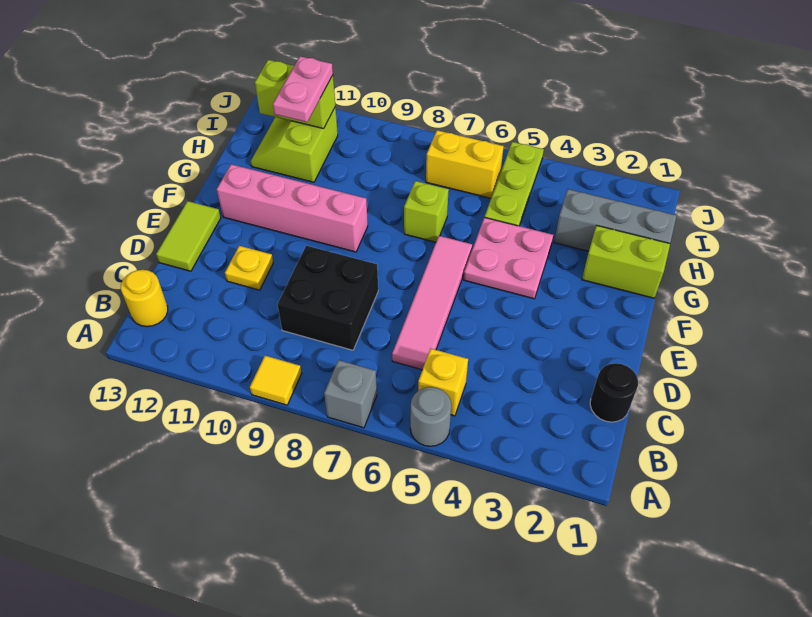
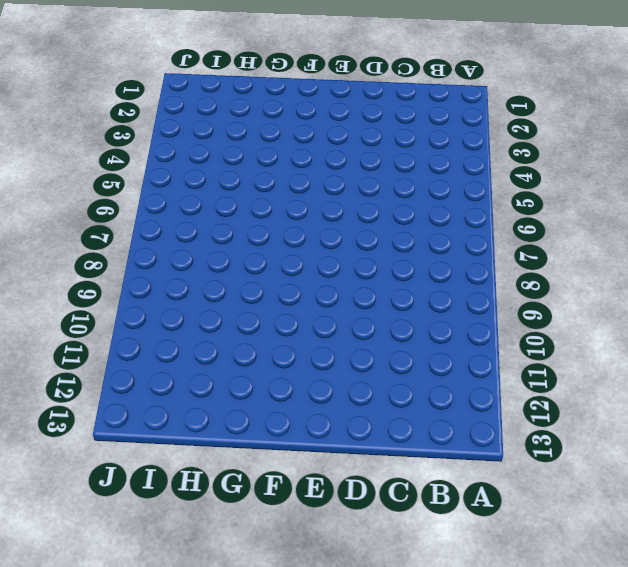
none -> grey 1x1 round brick [410,387,451,446]
none -> grey 1x1 brick [324,360,377,428]
none -> yellow 1x1 tile [250,356,302,405]

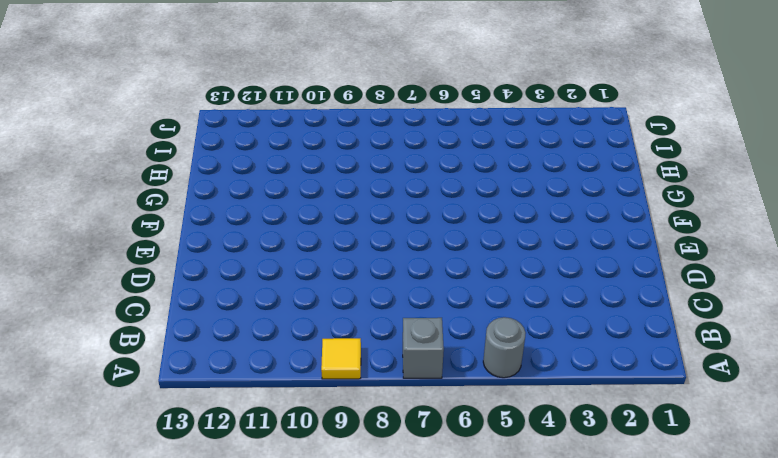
none -> yellow 1x1 brick [418,349,468,416]
none -> yellow 1x1 round brick [121,270,168,327]
none -> black 1x1 round brick [590,363,638,422]

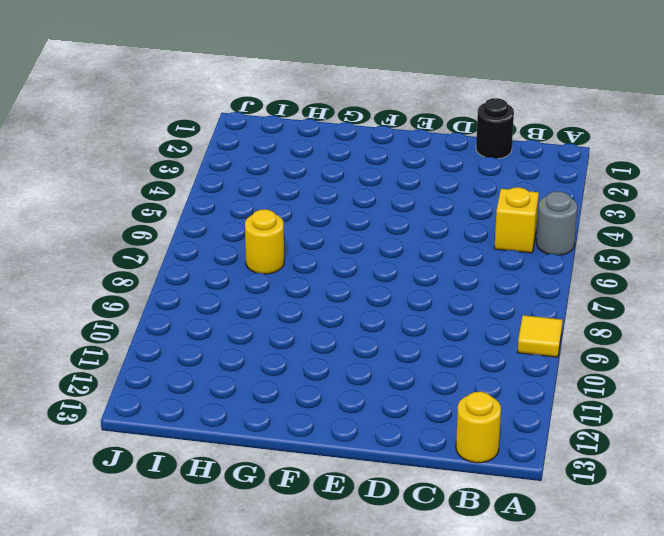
yellow 1x1 round brick [245,209,284,274] -> none
none -> grey 1x1 brick [324,360,377,428]
none -> pink 1x4 tile [392,236,472,370]
none -> black 2x2 brick [277,246,378,350]

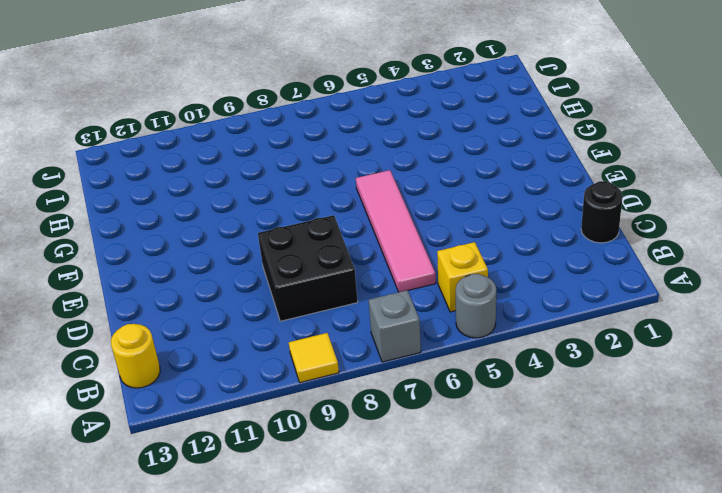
none -> yellow 1x1 plate [225,246,273,290]
none -> lime 1x2 tile [156,201,221,271]
none -> pink 2x2 plate [464,217,553,299]

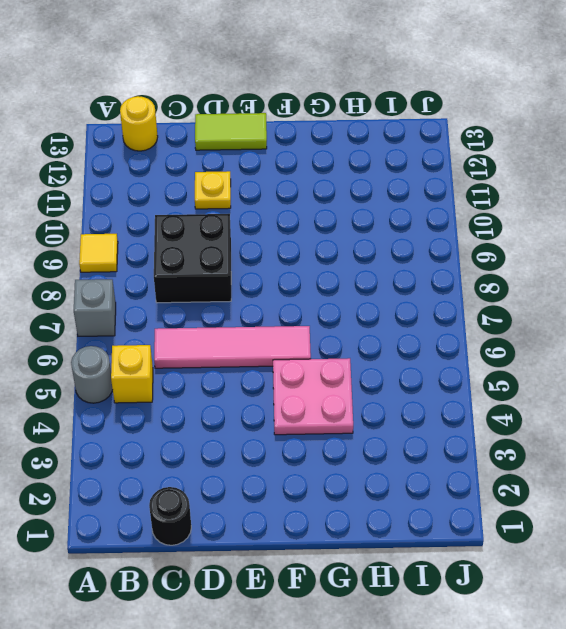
none -> pink 1x4 brick [217,164,368,252]
none -> lime 1x2 brick [582,225,670,298]
none -> lime 1x1 brick [404,181,449,242]

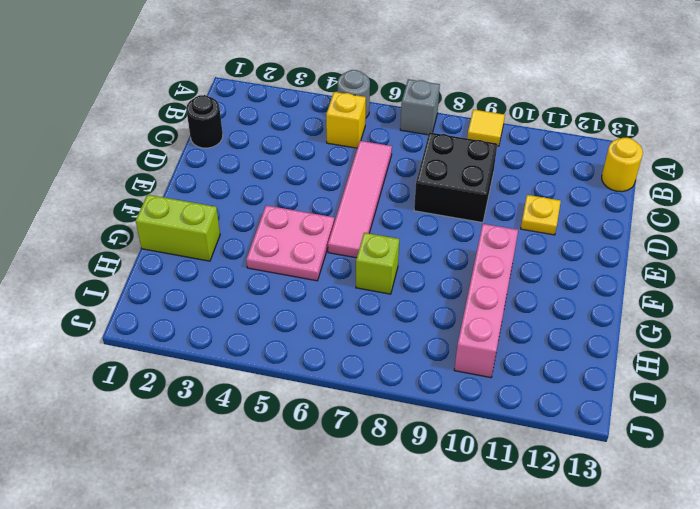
pink 1x4 brick [454,224,518,378] -> pink 1x4 brick turned to [217,164,368,252]
none -> lime 1x2 tile [156,201,221,271]
none -> grey 1x3 brick [554,189,676,251]
none -> lime 1x3 plate [485,142,544,226]

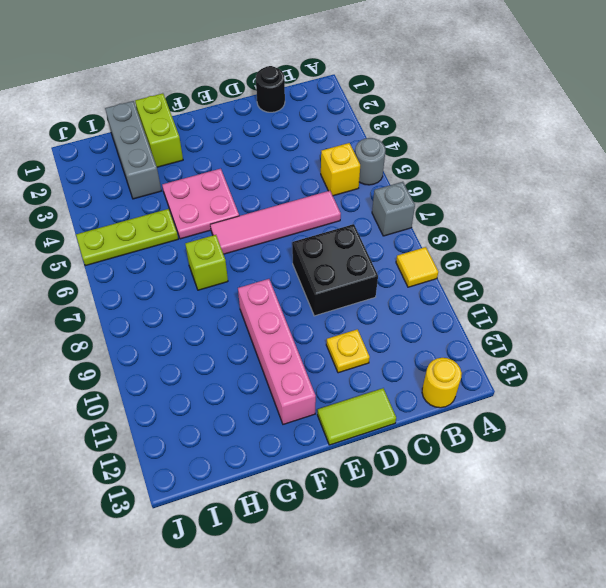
none -> lime 2x2 slope [250,107,338,182]
none -> yellow 1x2 brick [426,130,504,198]
none -> lime 1x2 brick [255,60,335,129]

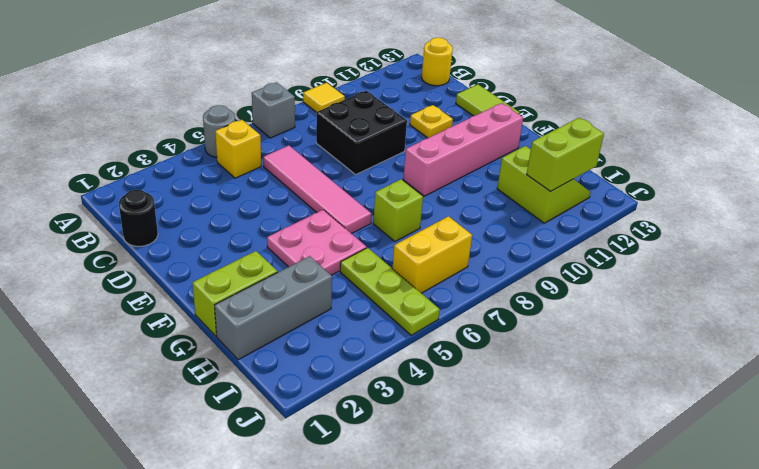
none -> pink 1x2 plate [273,56,333,122]

